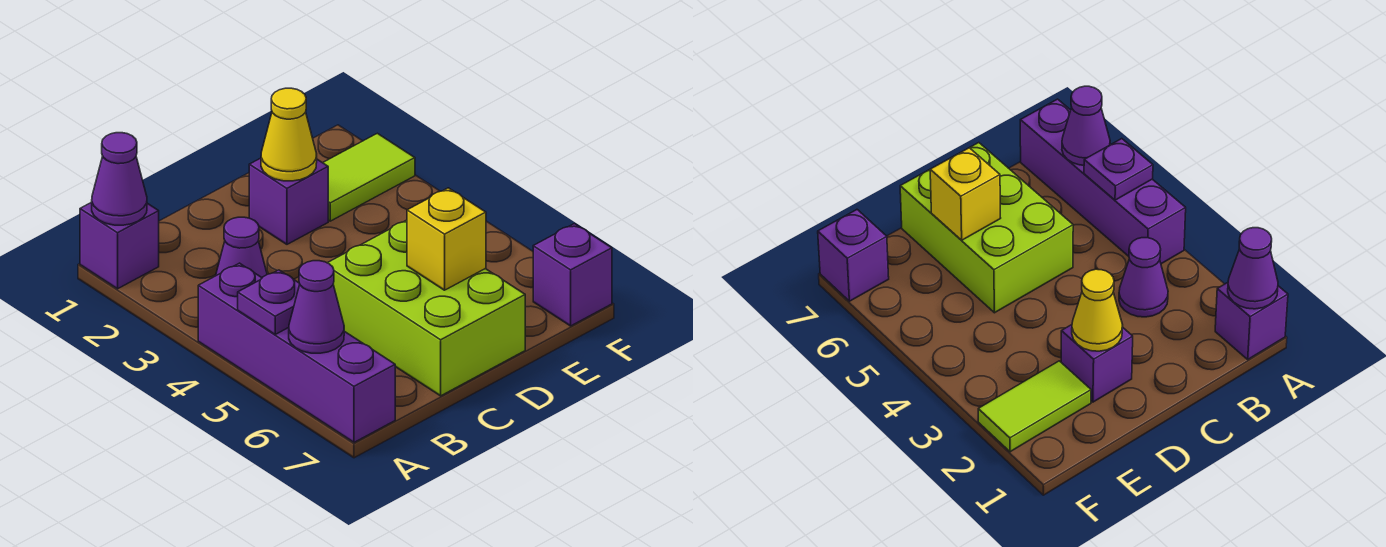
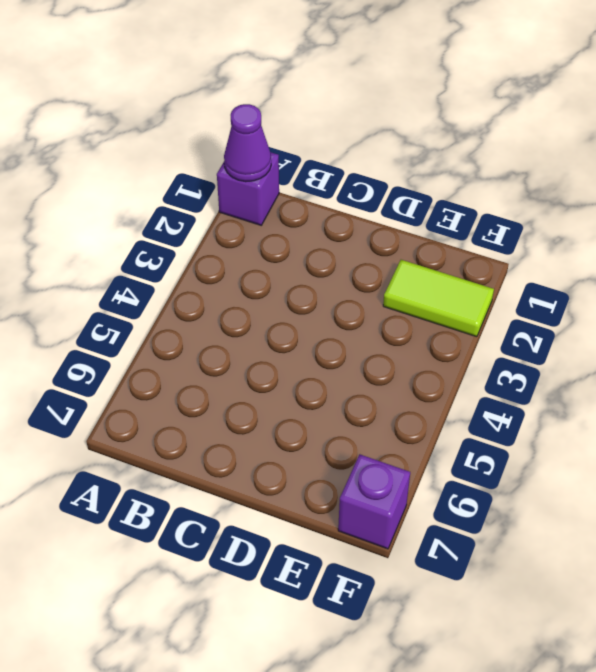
none -> purple 1x4 brick [198,263,395,442]
none -> purple 1x1 cone [216,217,267,278]
none -> lime 2x3 brick [328,220,525,396]

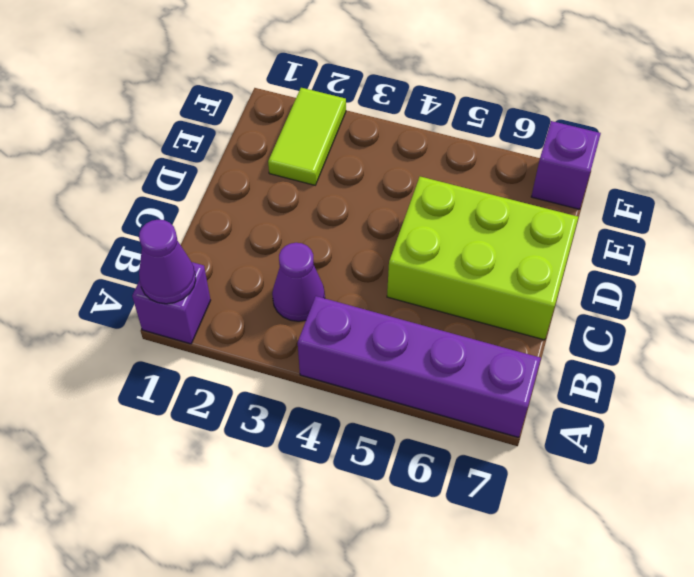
none -> purple 1x1 brick [249,158,328,244]
none -> purple 1x1 plate [238,270,300,334]
none -> purple 1x1 cone [289,261,344,353]

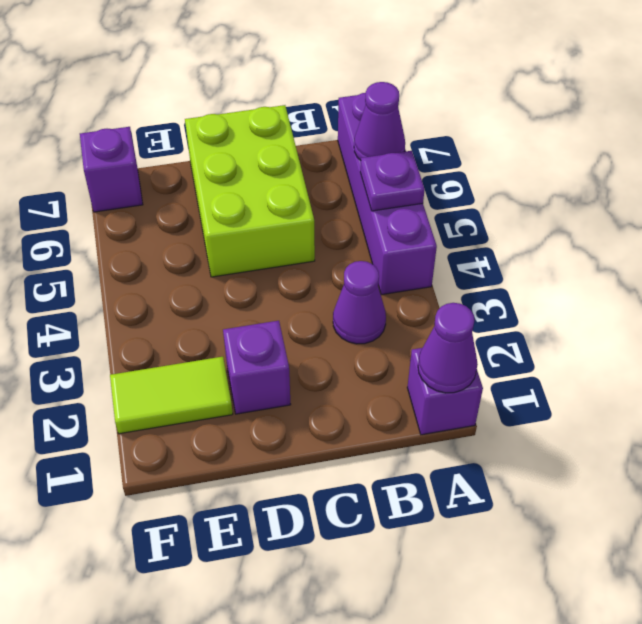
none -> yellow 1x1 cone [261,88,317,181]
none -> yellow 1x1 brick [407,188,486,290]

